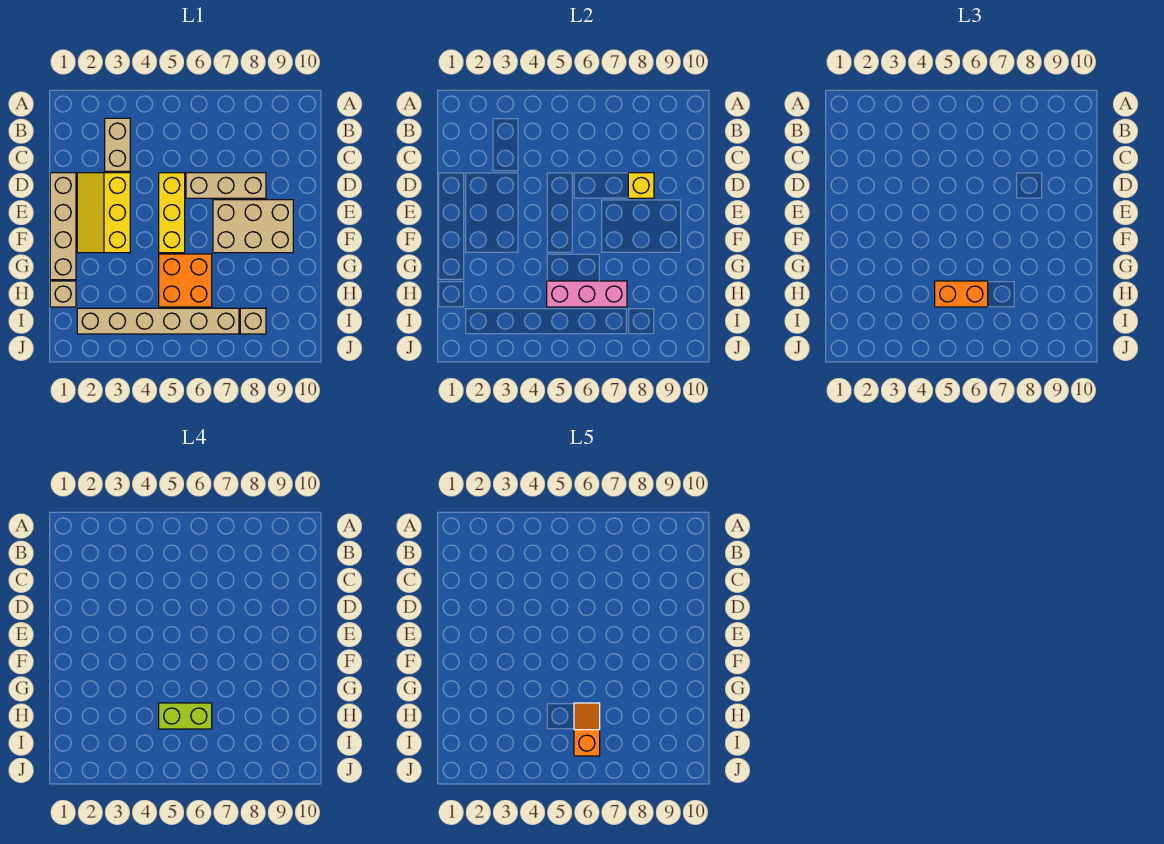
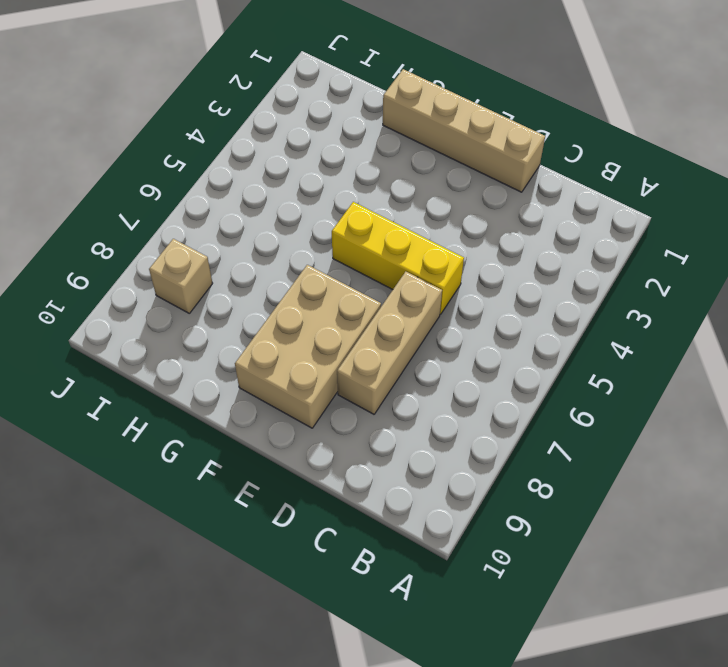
none -> tan 1x2 brick [105,118,130,171]
none -> yellow 2x3 slope [77,173,130,253]
none -> orange 2x2 brick [159,254,212,307]

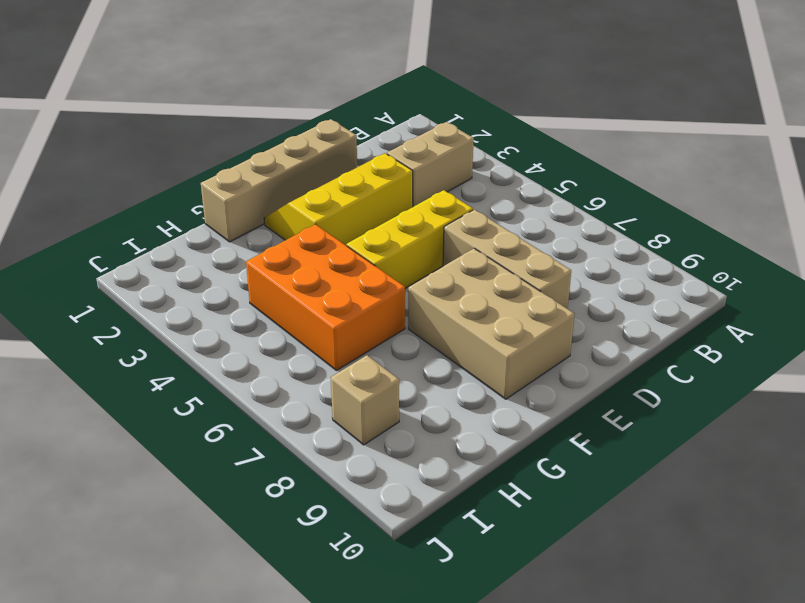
orange 2x3 brick [246,224,405,370] -> orange 2x2 brick [159,254,212,307]
none -> tan 1x1 brick [50,281,76,307]
none -> tan 1x6 brick [77,308,239,334]
none -> yellow 1x1 brick [628,173,654,198]

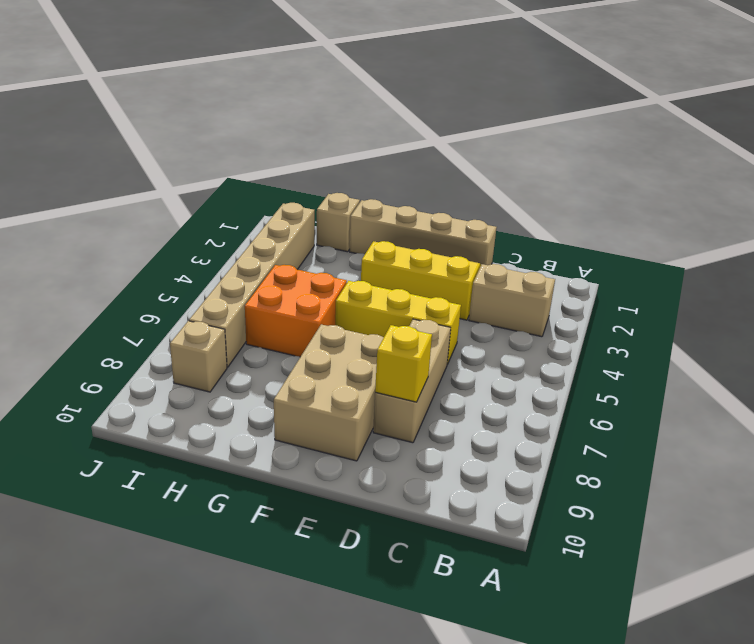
none -> pink 1x3 brick [547,281,627,307]
none -> orange 1x2 brick [935,281,988,307]
none -> lime 1x2 brick [159,703,212,729]

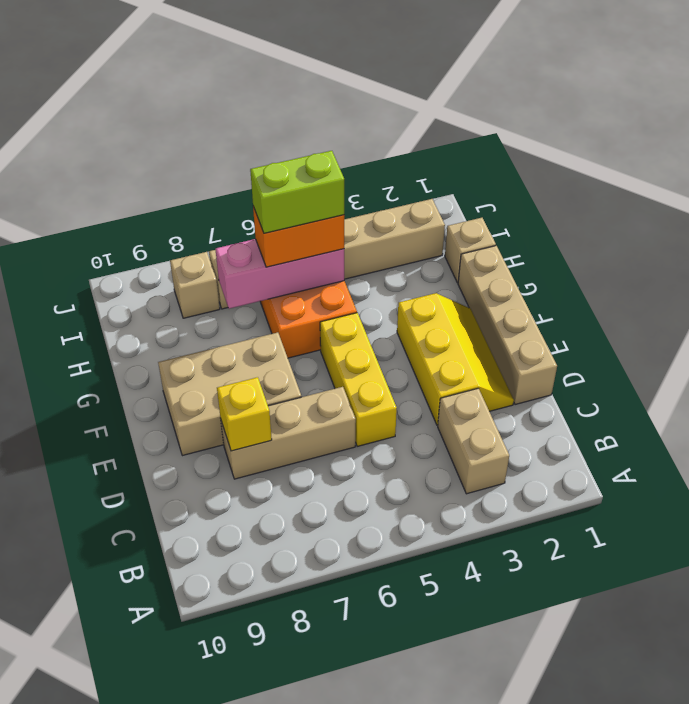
none -> orange 1x2 slope [574,703,600,756]

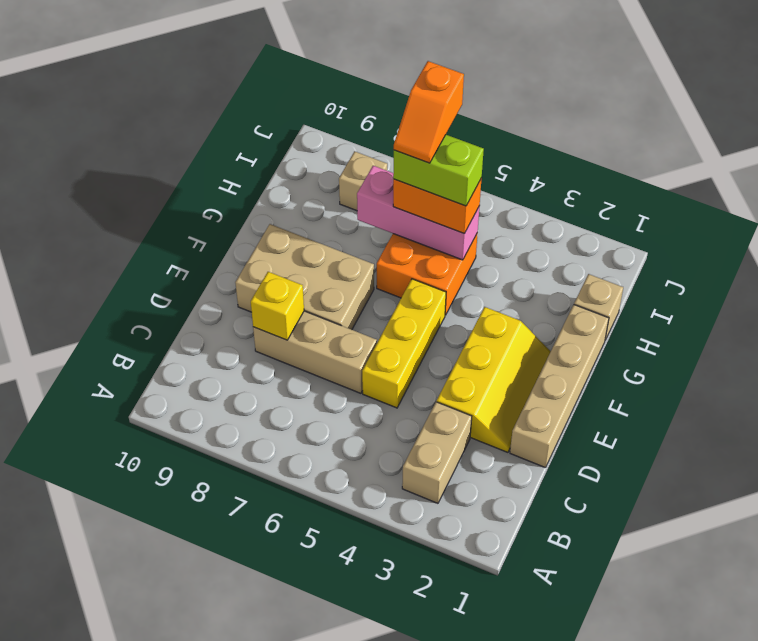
none -> tan 1x6 brick [77,308,239,334]

